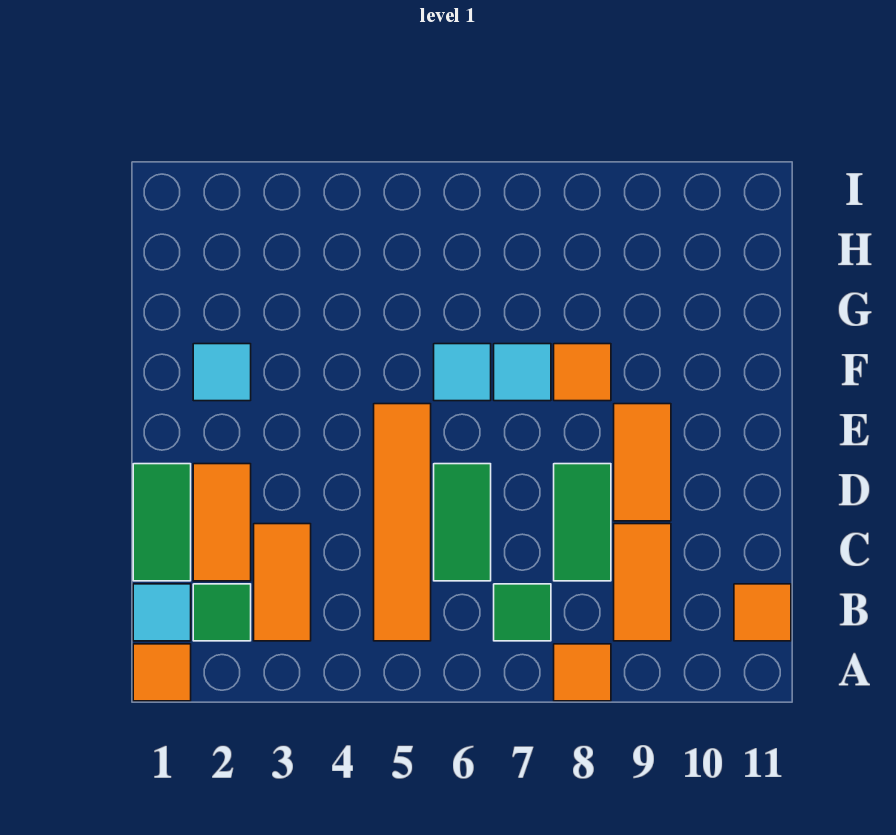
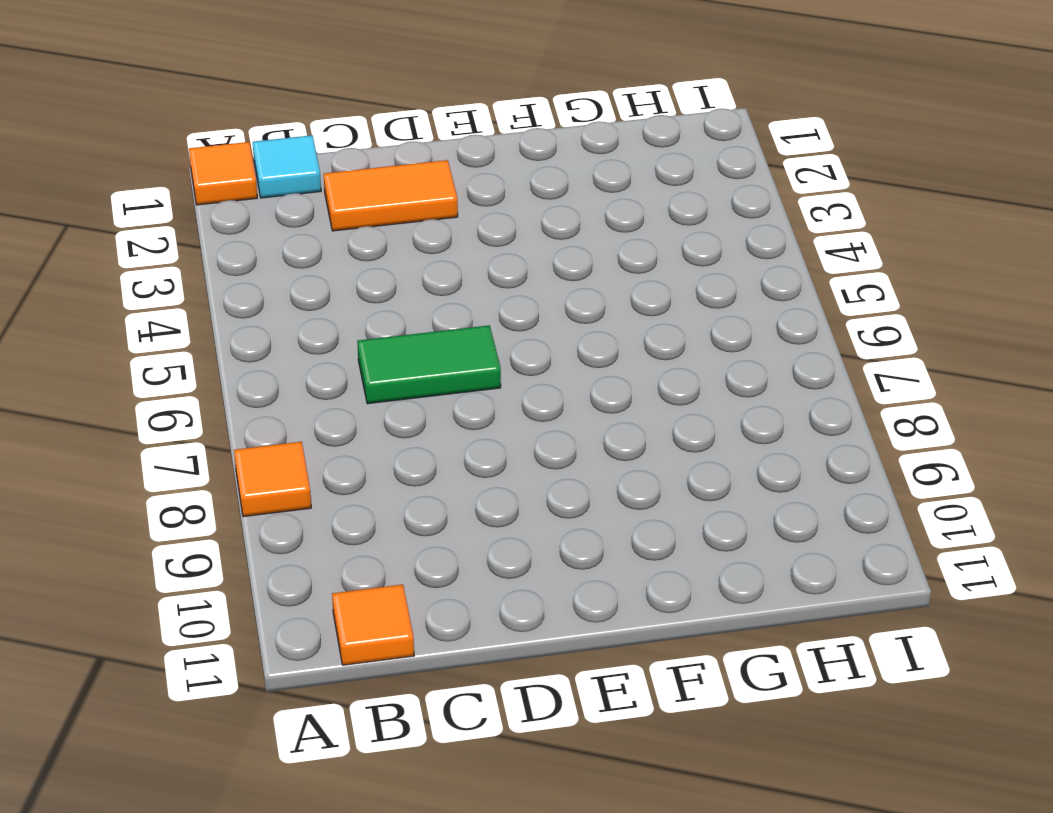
none -> green 1x1 tile [193,584,251,641]
none -> orange 1x2 tile [254,524,311,641]
none -> orange 1x4 tile [374,404,431,641]

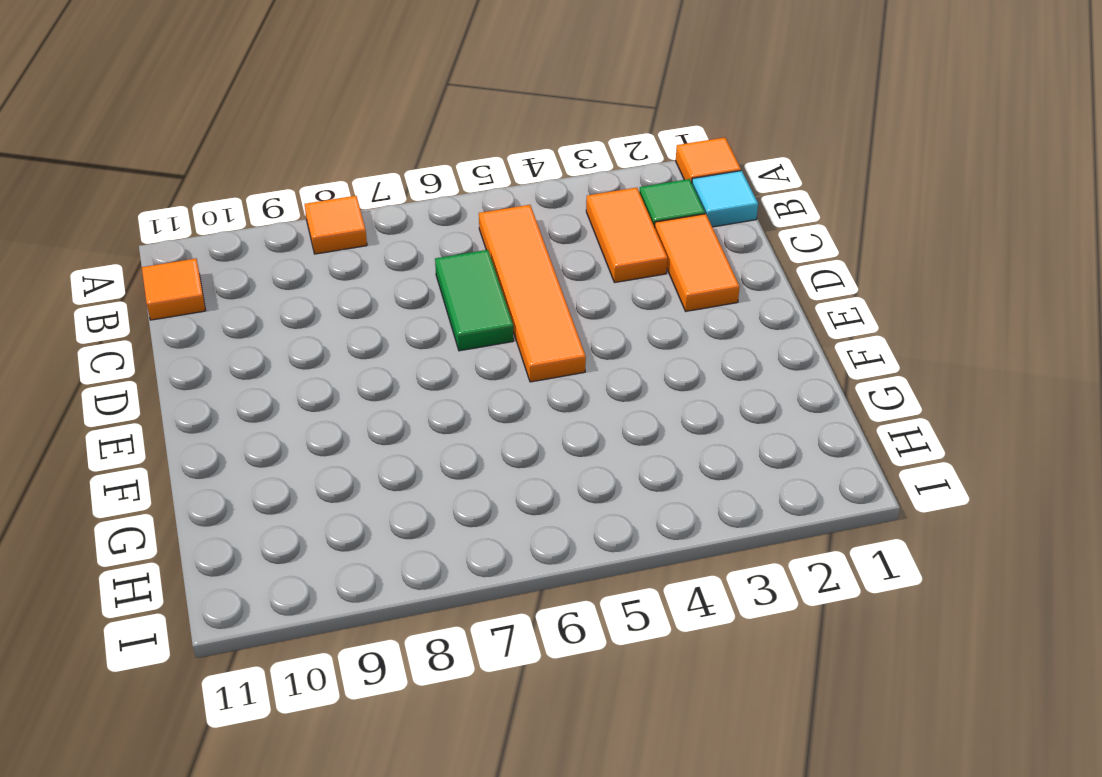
none -> green 1x1 tile [494,584,551,641]
none -> orange 1x2 tile [614,524,671,641]
none -> green 1x2 tile [133,464,191,581]

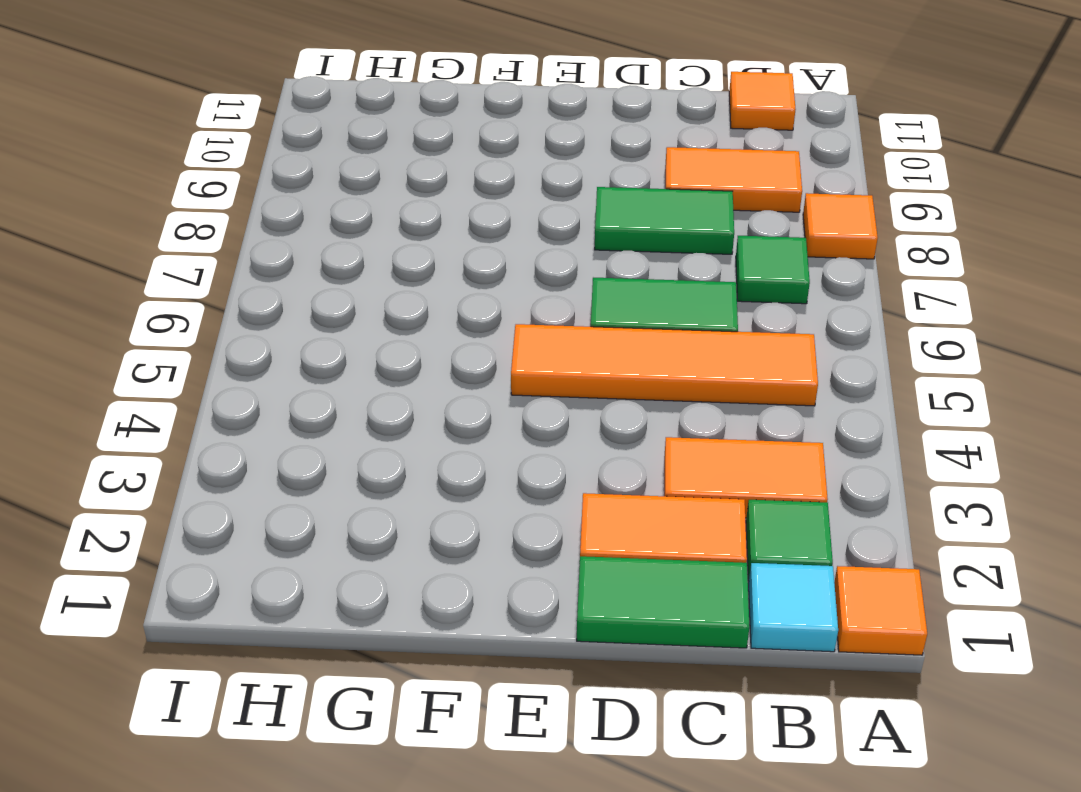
none -> orange 1x2 tile [614,404,671,521]
none -> cyan 1x1 tile [193,344,251,401]
none -> cyan 1x1 tile [434,344,491,401]

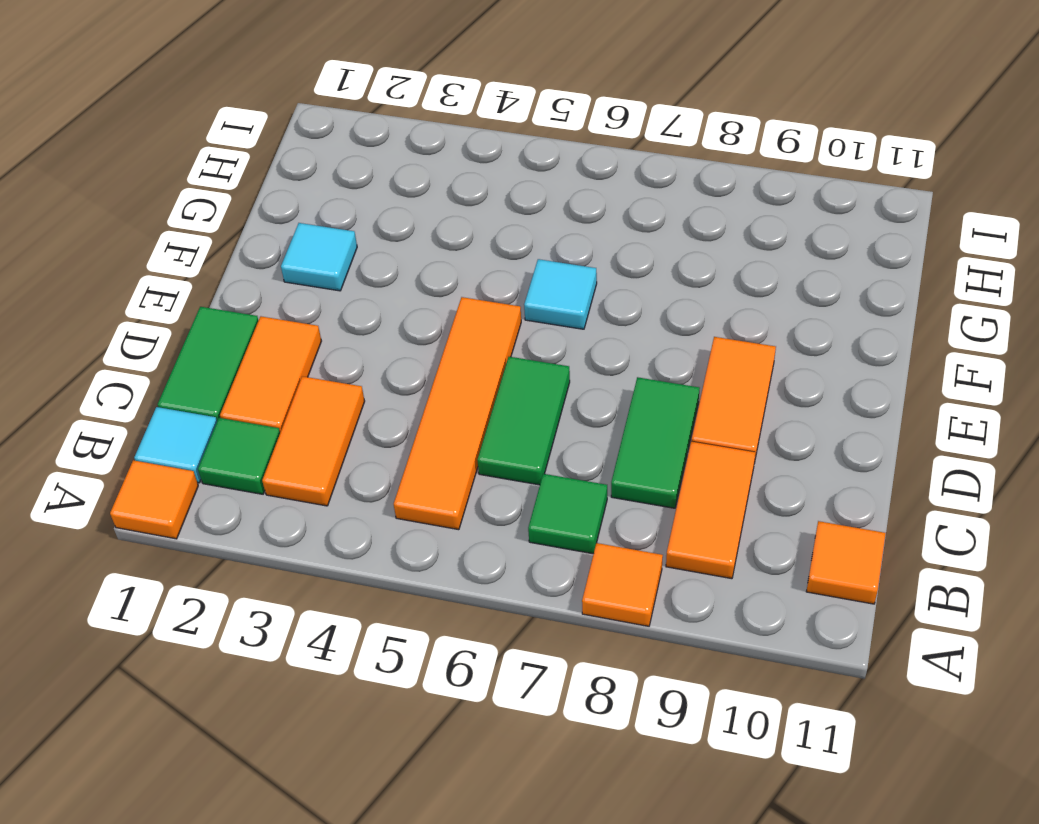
none -> cyan 1x1 tile [494,344,551,401]
none -> orange 1x1 tile [554,344,611,401]

